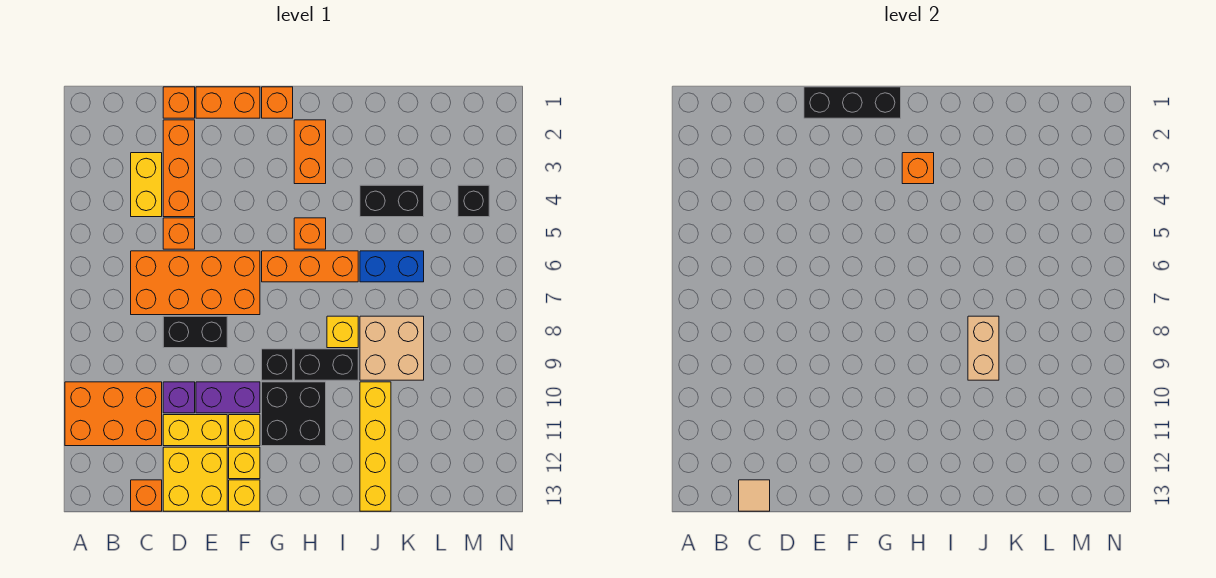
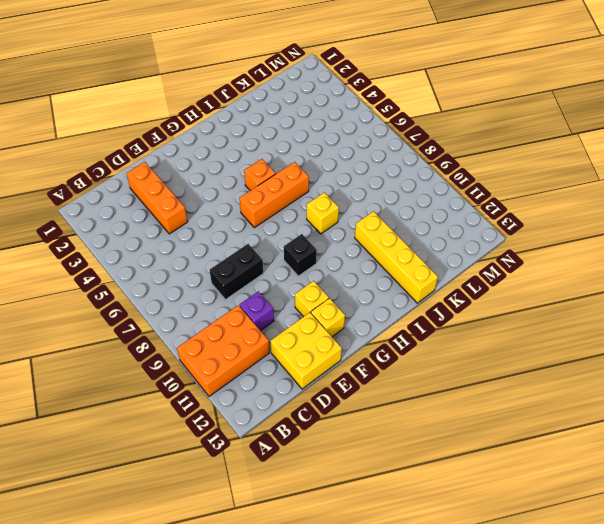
none -> yellow 1x2 brick [131,153,162,217]
none -> orange 2x4 brick [131,251,260,315]
none -> orange 1x1 brick [131,480,162,511]
none -> orange 1x1 brick [163,87,195,118]

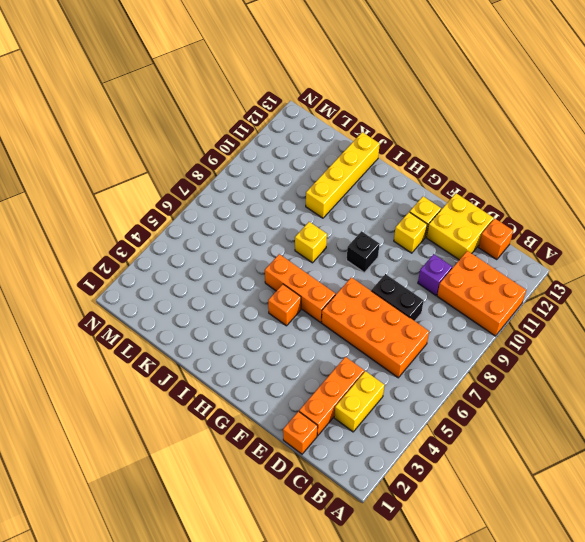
none -> orange 1x1 brick [163,218,195,249]
none -> yellow 1x2 brick [163,415,227,446]
none -> orange 1x2 brick [196,87,260,118]
none -> purple 1x2 brick [196,382,260,413]

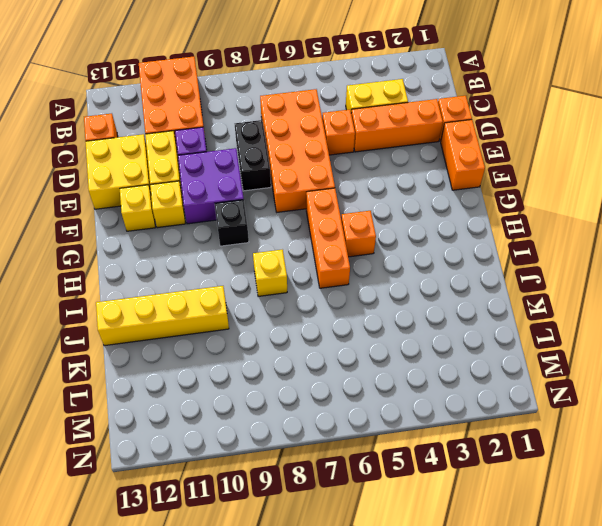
purple 2x2 brick [178,148,244,224] -> purple 1x2 brick [196,382,260,413]
none -> yellow 1x1 brick [229,480,260,511]
none -> orange 1x1 brick [262,87,293,118]
none -> black 2x2 brick [262,382,326,446]
none -> orange 1x2 brick [294,120,326,184]

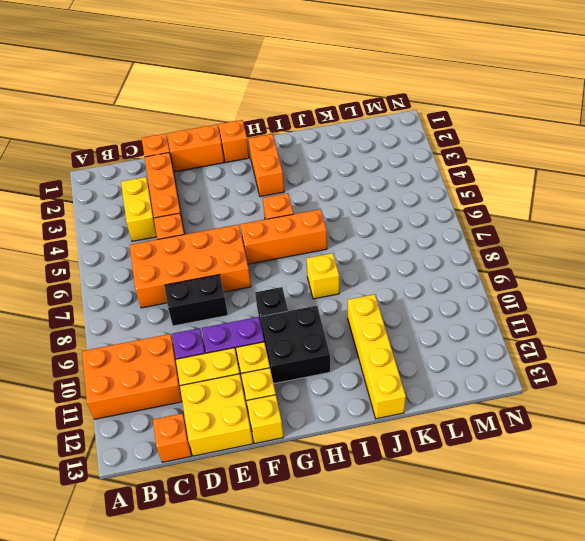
none -> black 1x2 brick [294,349,358,380]
none -> black 1x2 brick [360,185,424,217]
none -> blue 1x2 brick [360,251,424,282]
none -> tan 2x2 brick [360,316,424,380]

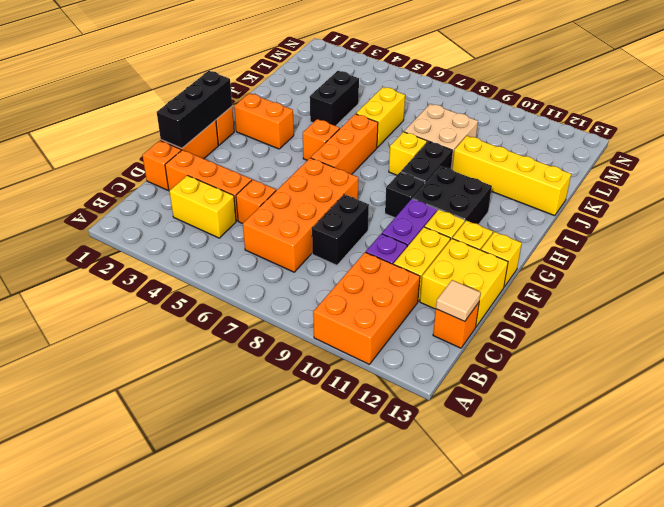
yellow 1x2 brick [356,87,405,148] -> blue 1x2 brick [360,251,424,282]
none -> black 1x1 brick [458,185,489,217]
none -> orange 1x1 brick [902,153,934,184]
none -> tan 1x2 brick [968,316,999,380]

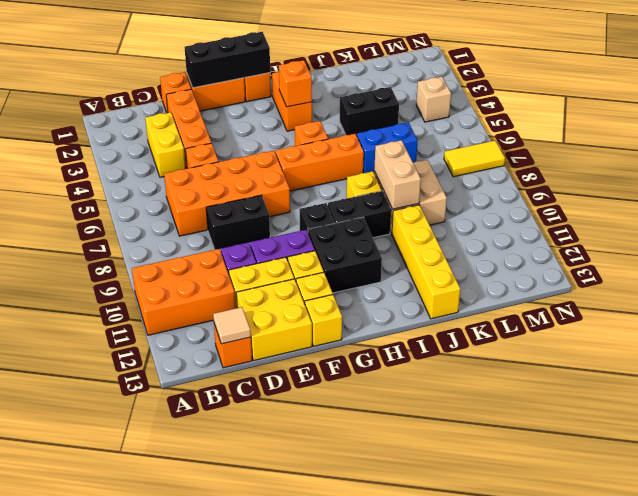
tan 1x1 brick [416,77,451,122] -> black 1x1 brick [458,185,489,217]
yellow 1x2 tile [444,141,505,177] -> none

